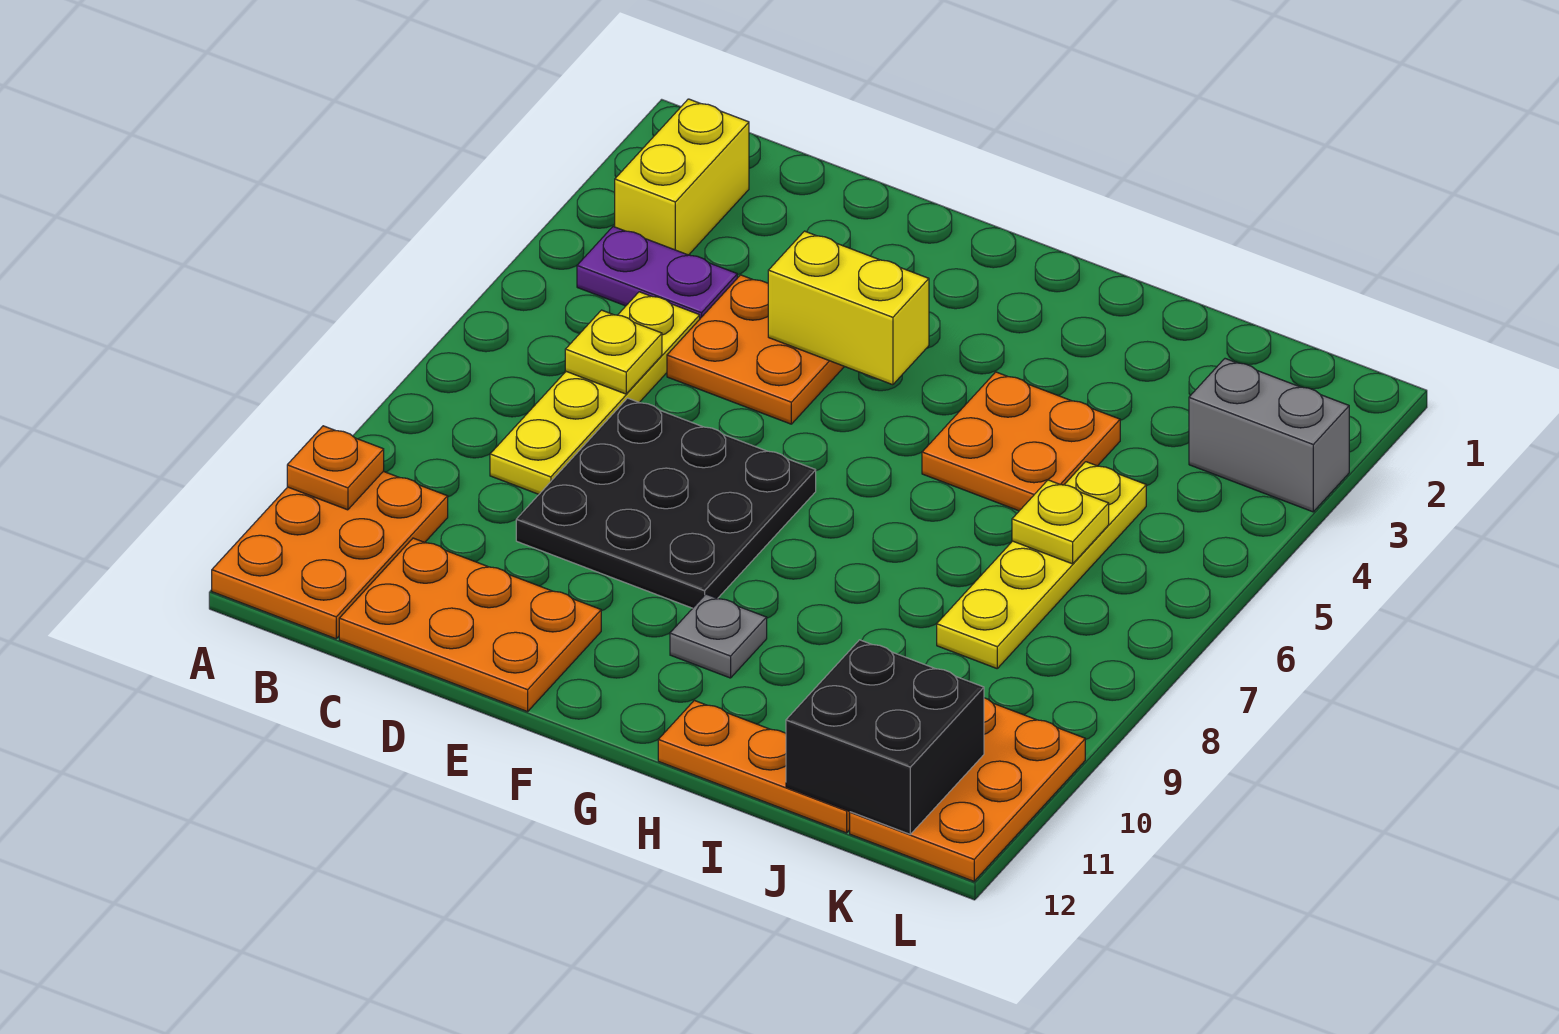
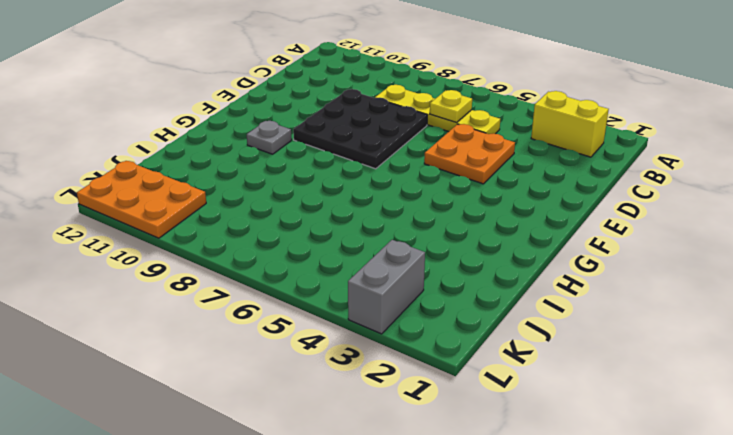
none -> orange 2x3 plate [212,471,448,639]
none -> purple 1x2 plate [577,227,737,318]
none -> orange 2x3 plate [339,538,601,712]

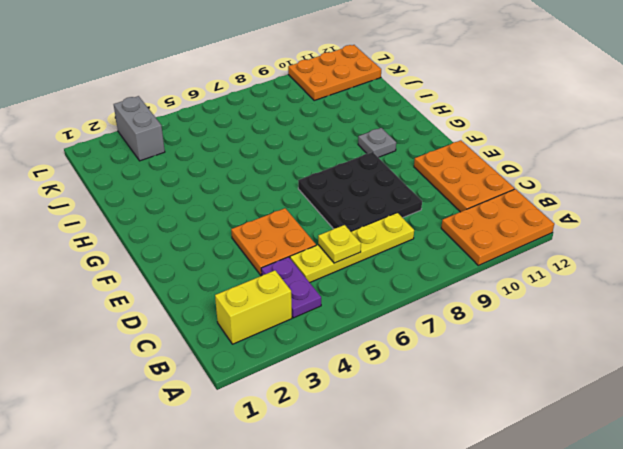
none -> orange 2x2 plate [922,372,1120,511]
none -> orange 1x3 plate [658,700,850,833]
none -> yellow 1x4 plate [937,462,1146,668]

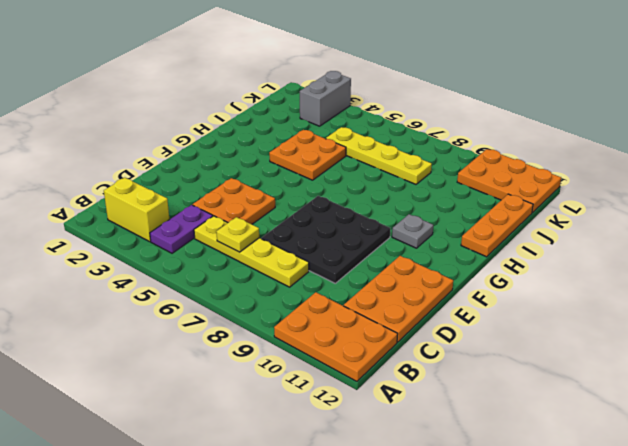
none -> orange 1x1 plate [287,426,384,510]
none -> yellow 1x2 brick [768,231,929,385]
none -> yellow 1x1 plate [1012,480,1109,564]

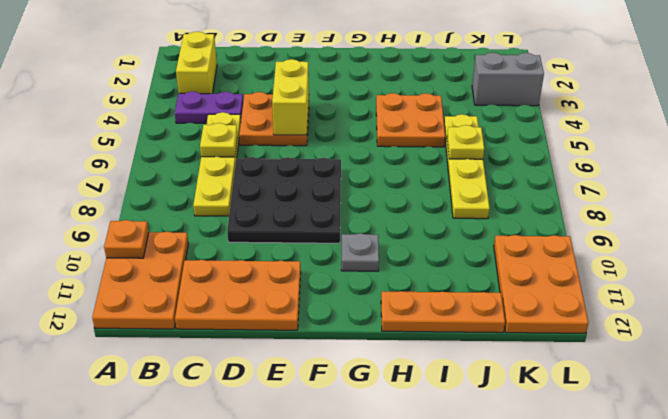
yellow 1x2 brick [272,59,309,135] -> yellow 1x2 brick turned to [768,231,929,385]
none -> black 2x2 brick [786,640,984,834]

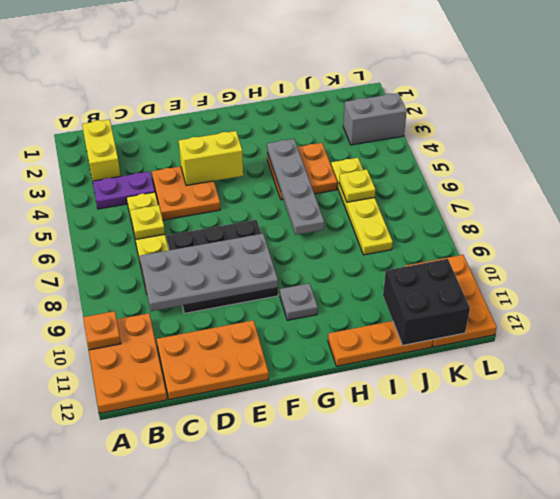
grey 2x4 plate [140,234,278,311] -> none
grey 1x4 plate [267,139,324,235] -> none

